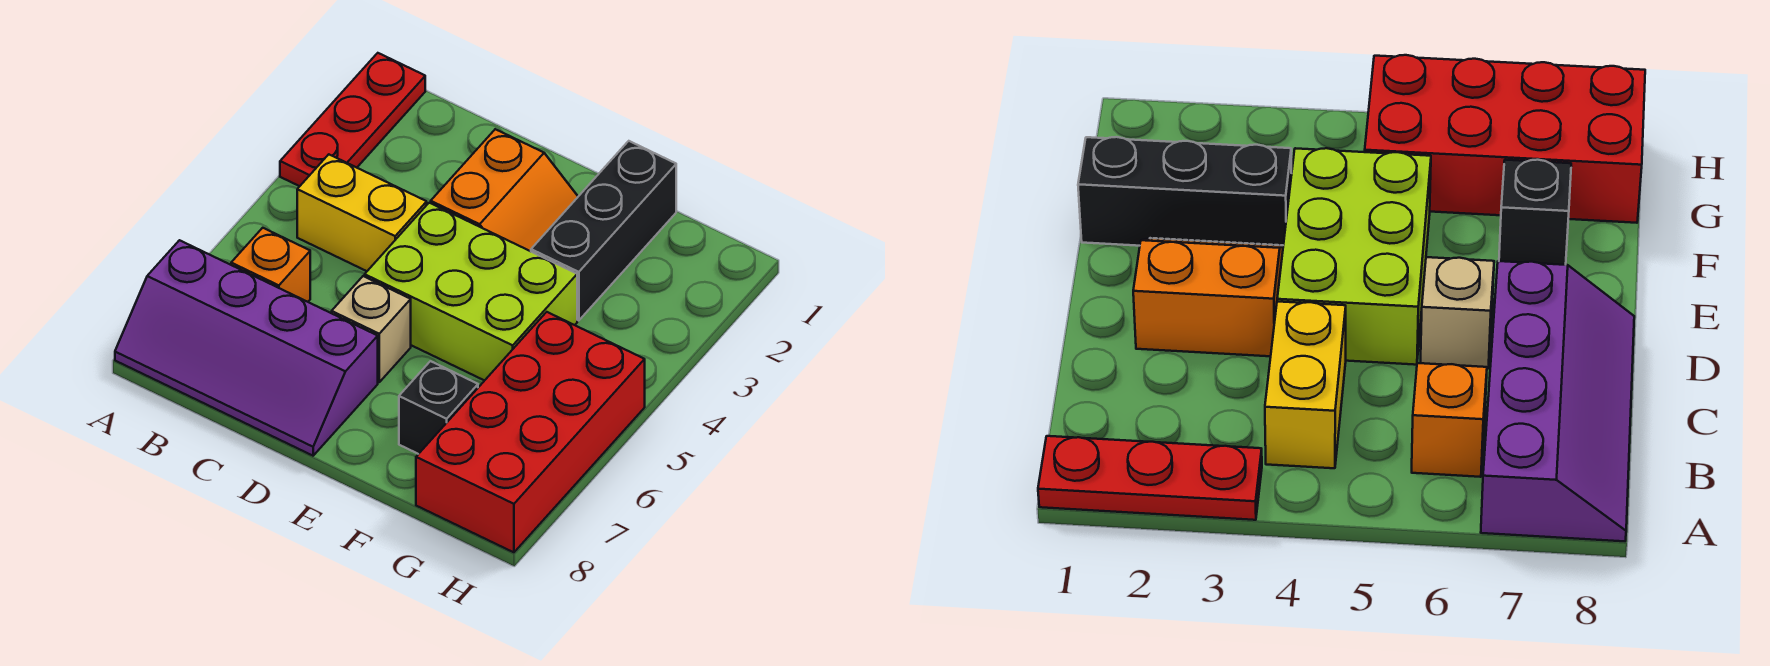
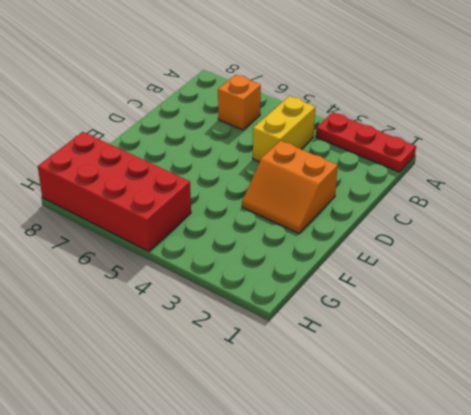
none -> purple 2x4 slope [115,240,378,456]
none -> lime 2x3 brick [365,203,577,381]

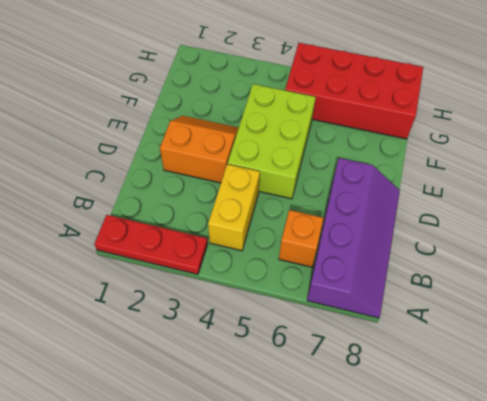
none -> tan 1x1 brick [332,276,411,382]
none -> black 1x3 brick [531,141,676,321]

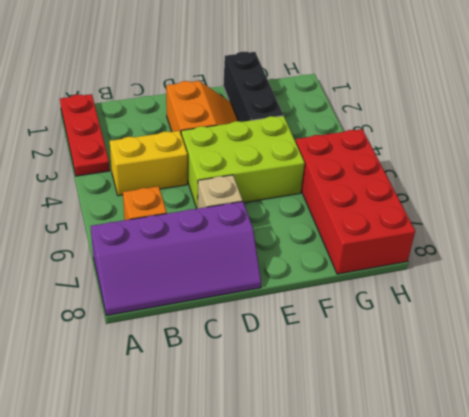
none -> black 1x1 brick [399,361,478,454]

